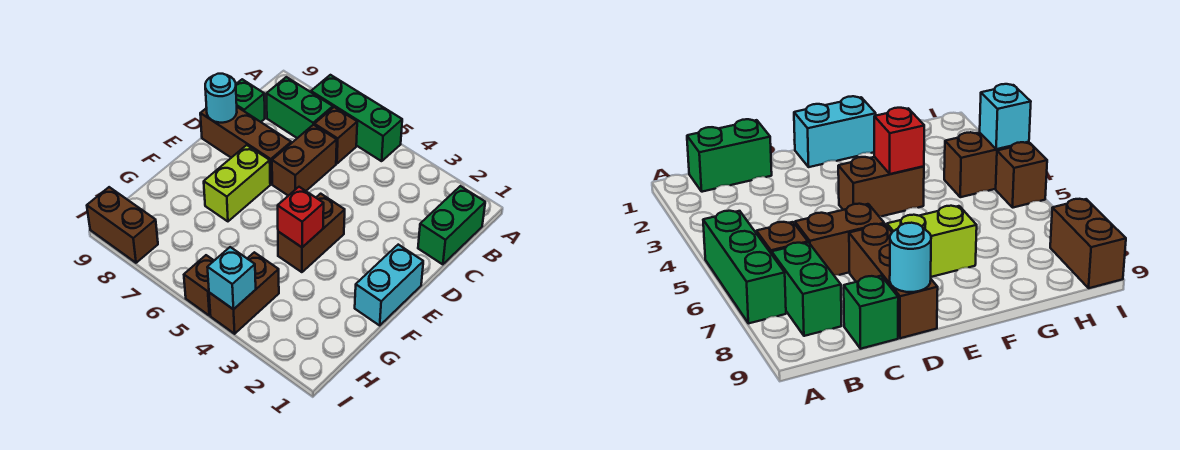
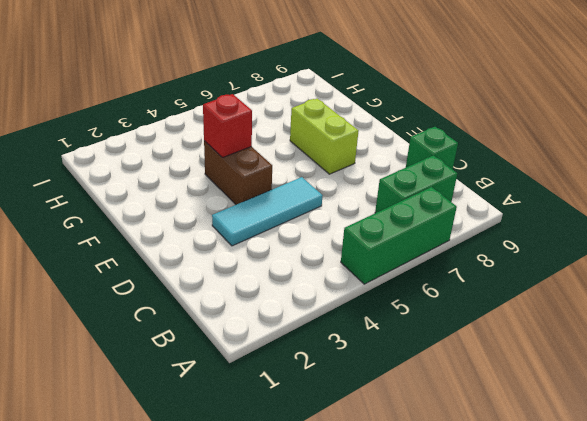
cyan 1x3 tile [212,177,323,246] -> none
none -> green 1x2 brick [418,186,485,264]
none -> brown 1x1 brick [314,107,357,164]
none -> brown 1x2 brick [272,125,337,196]

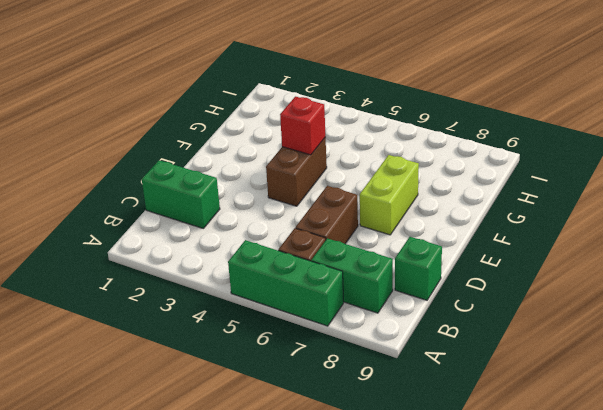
green 1x2 brick [142,160,220,228] -> green 1x2 brick turned to [418,186,485,264]
none -> brown 1x3 brick [200,107,291,184]
none -> cyan 1x2 brick [355,245,423,325]
none -> brown 1x2 brick [209,252,279,334]

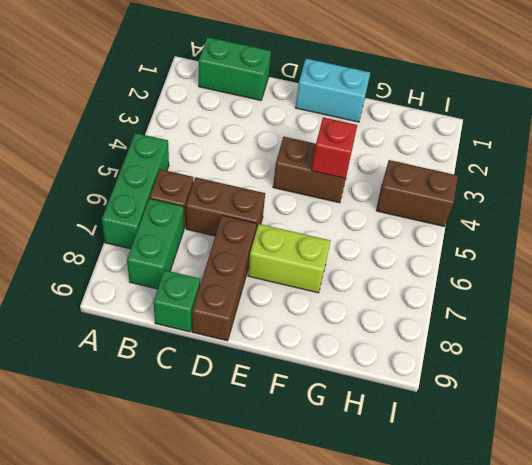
none -> brown 1x1 brick [184,255,214,316]
none -> brown 1x2 brick [87,187,158,263]
none -> cyan 1x1 round brick [205,74,237,123]

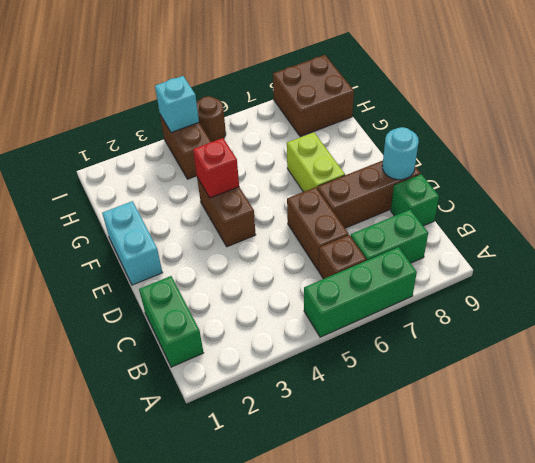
brown 2x2 brick [273,55,354,137] -> brown 1x2 brick [87,187,158,263]
brown 1x1 round brick [197,96,226,142] -> brown 1x1 brick [184,255,214,316]

